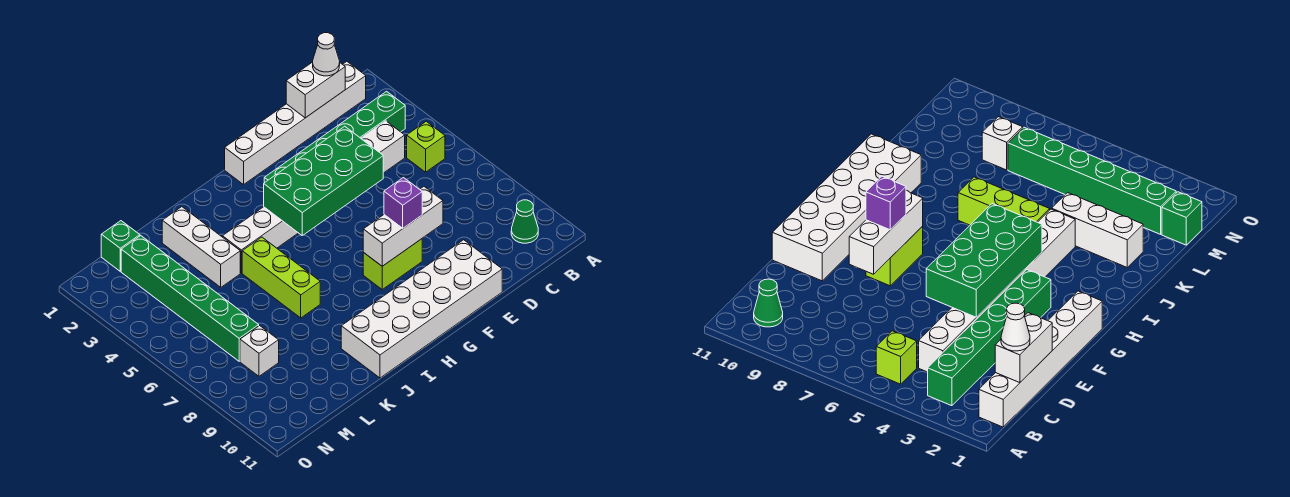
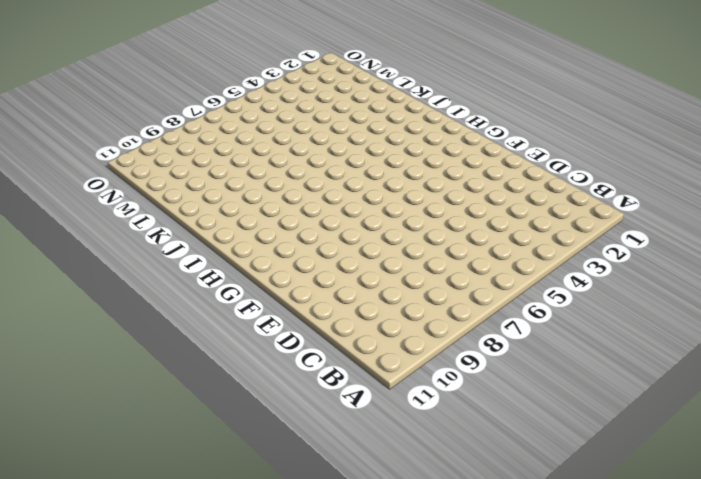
none -> white 1x6 brick [225,62,366,185]
none -> green 1x6 brick [264,91,405,183]
none -> lime 1x1 brick [407,121,445,172]

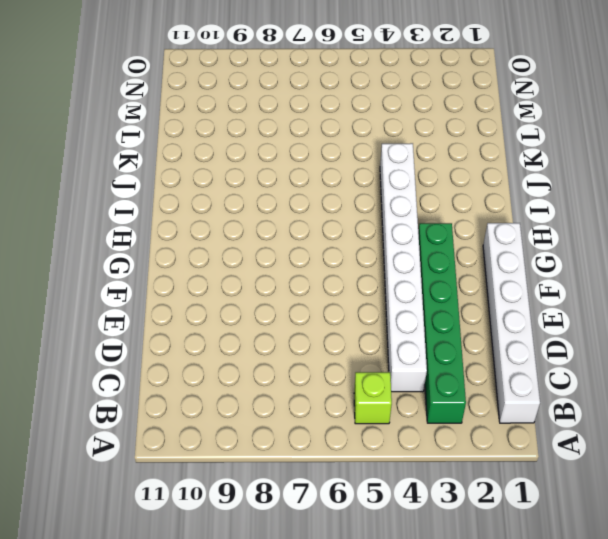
none -> green 1x1 cone [511,200,538,243]
none -> white 2x6 brick [341,240,502,378]
none -> lime 1x2 brick [363,239,422,289]

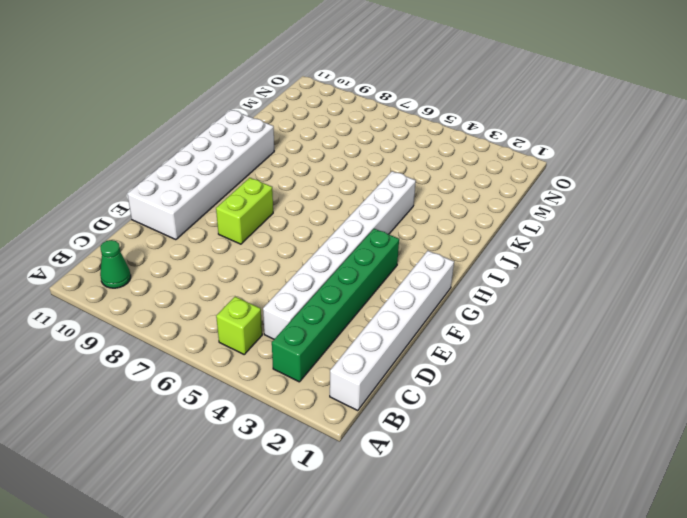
none -> lime 1x3 brick [242,237,320,318]
none -> white 1x3 brick [162,207,240,287]
none -> green 1x1 brick [101,221,140,271]

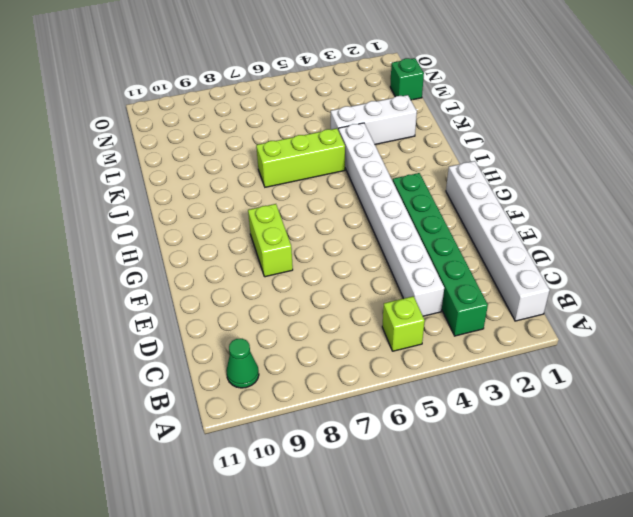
none -> white 2x6 brick [341,240,502,378]
none -> green 1x6 brick [121,236,259,361]
none -> white 1x1 brick [240,326,279,376]

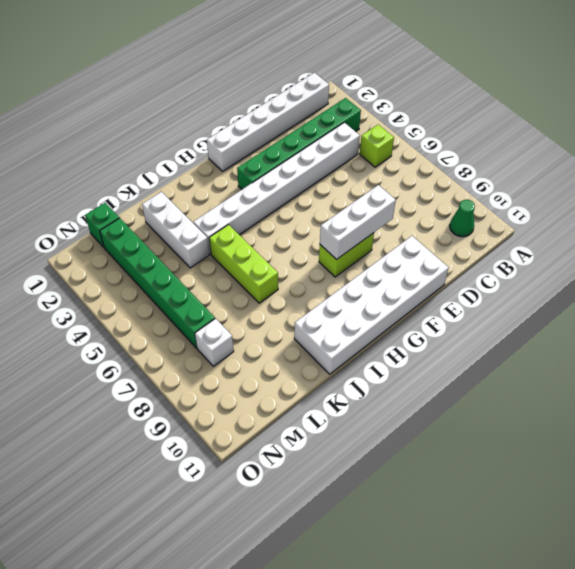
none -> white 1x2 brick [286,62,345,118]
none -> green 2x4 brick [264,126,383,235]
none -> white 1x1 cone [313,33,340,76]

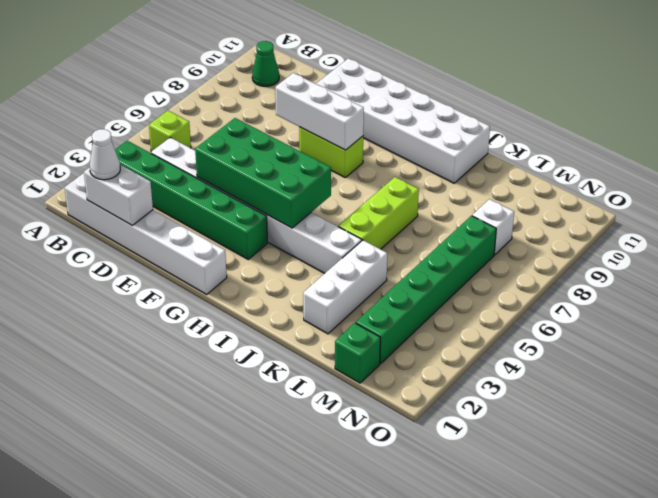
none -> purple 1x1 brick [384,178,422,228]

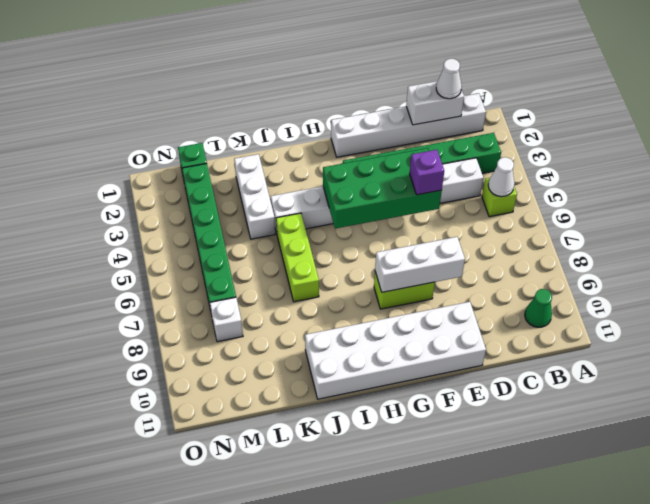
white 1x1 cone [488,157,514,197] -> none
purple 1x1 brick [410,150,444,195] -> purple 1x1 brick moved to [384,178,422,228]

